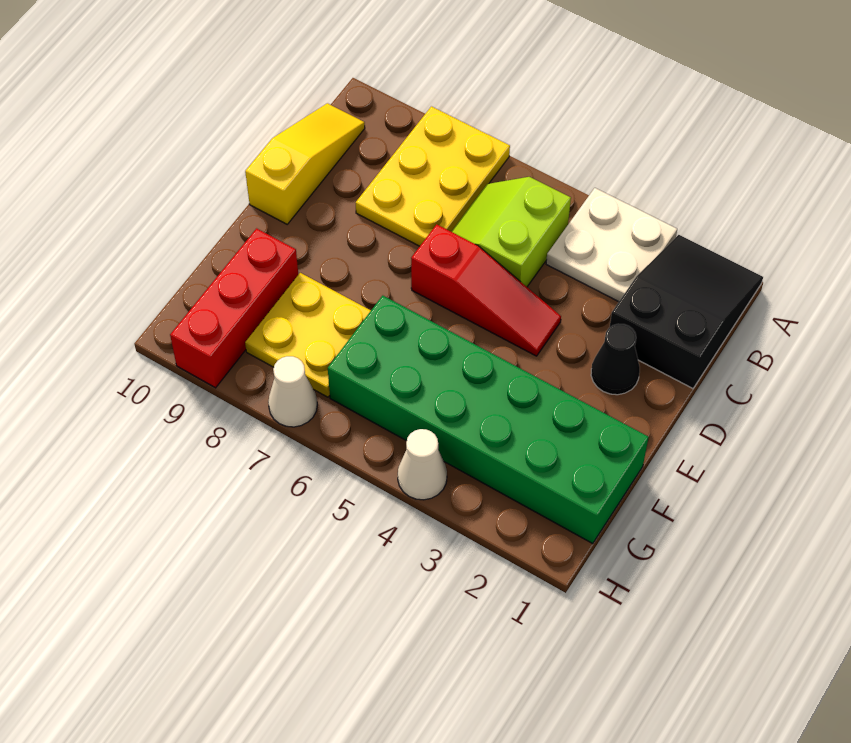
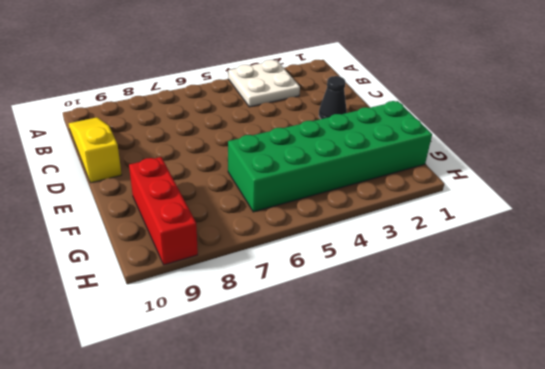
none -> black 2x3 slope [610,235,763,388]
none -> yellow 2x3 plate [356,106,510,246]
none -> lime 2x2 slope [451,177,571,287]

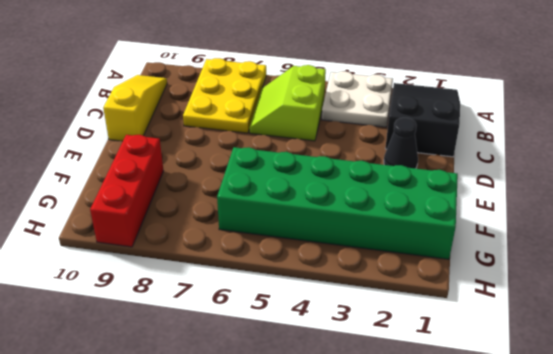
none -> red 1x3 slope [411,224,561,356]
none -> yellow 2x2 plate [245,273,371,397]
none -> white 1x1 cone [398,429,447,500]

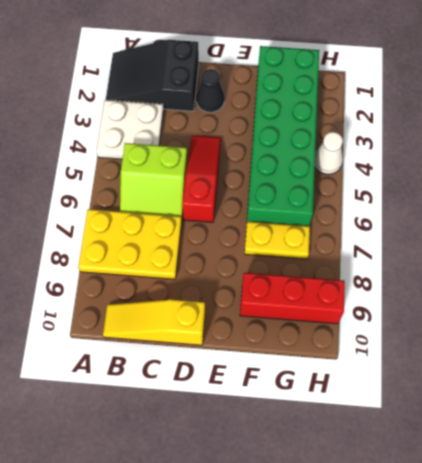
yellow 1x2 plate [245,221,310,259] -> yellow 2x2 plate [245,273,371,397]
none -> white 1x1 cone [268,356,317,427]

